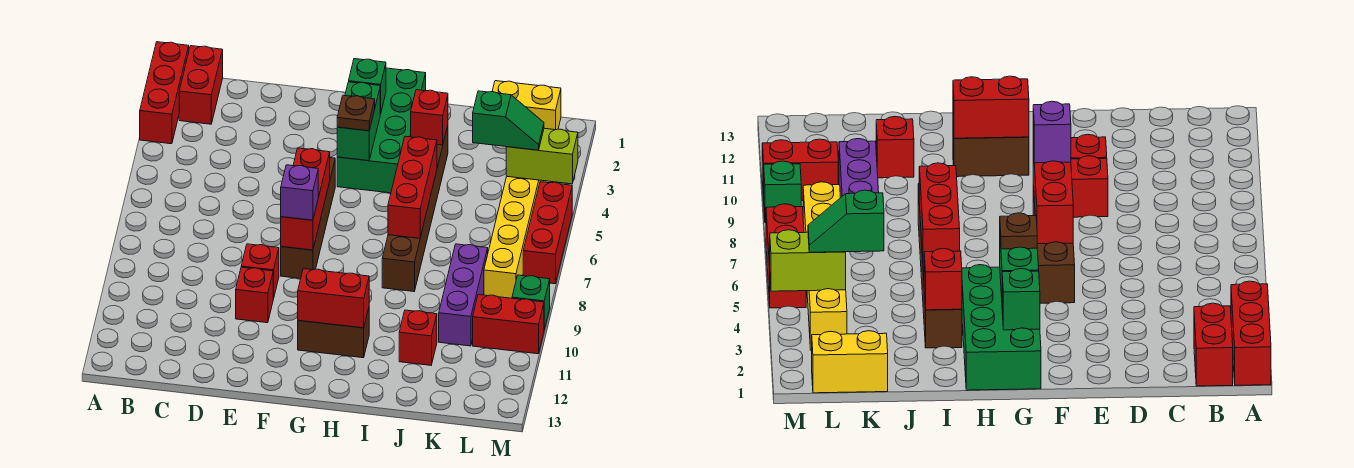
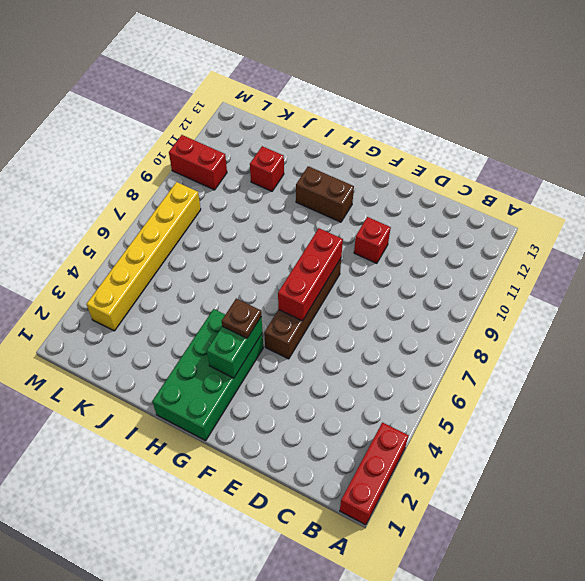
none -> red 1x2 brick [179,46,223,124]
none -> red 1x1 brick [241,244,279,299]
none -> brown 1x6 brick [382,126,448,292]

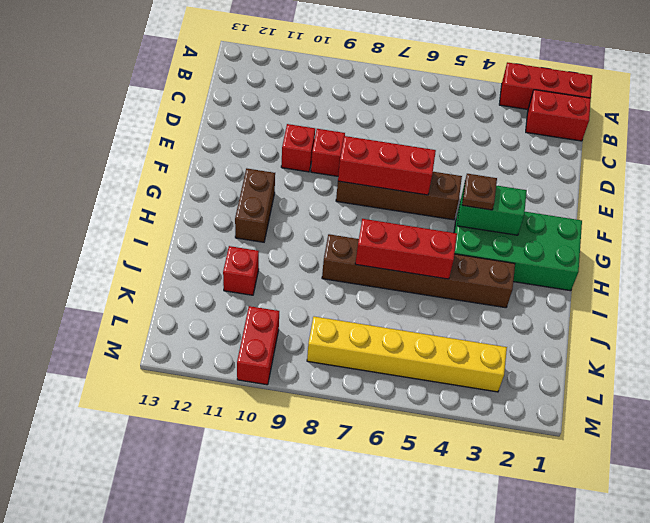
none -> yellow 1x2 brick [492,81,561,130]
none -> purple 1x3 brick [439,244,488,346]
none -> red 1x3 brick [523,182,572,284]

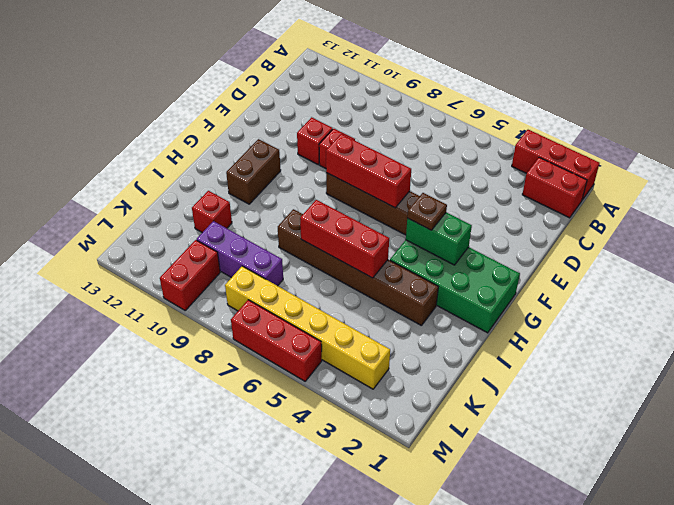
none -> yellow 1x2 brick [492,81,561,130]
none -> green 1x1 brick [512,275,550,329]
none -> green 1x1 brick [349,59,386,114]

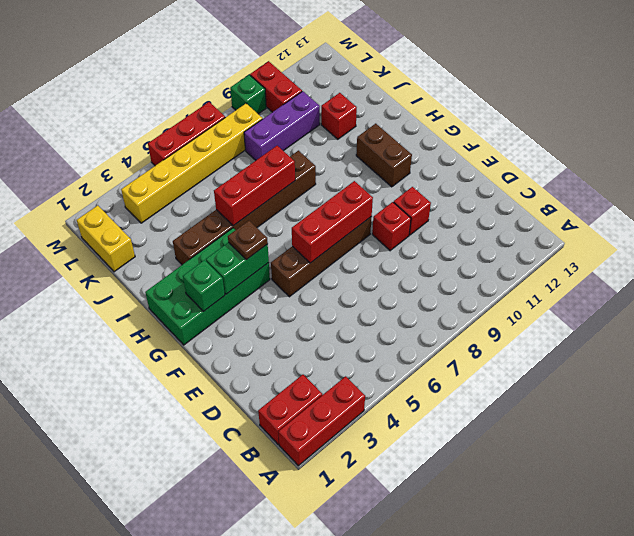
none -> red 1x2 brick [298,269,369,328]
none -> red 1x1 brick [411,90,448,145]
none -> lime 1x2 brick [506,128,578,184]

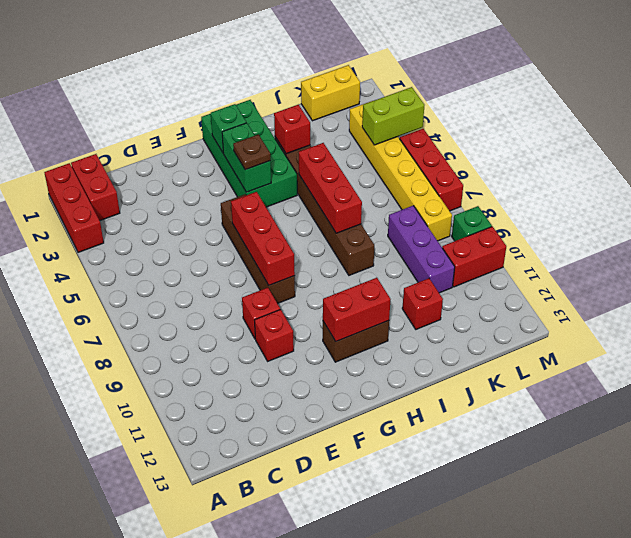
none -> purple 1x1 brick [281,165,318,220]
none -> green 1x2 slope [473,91,544,150]

